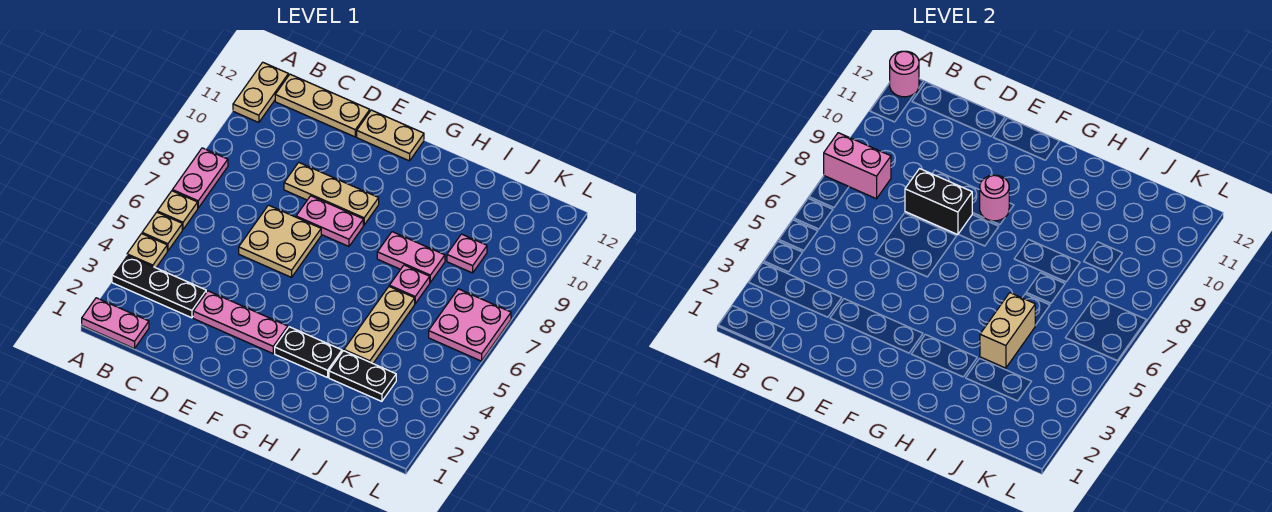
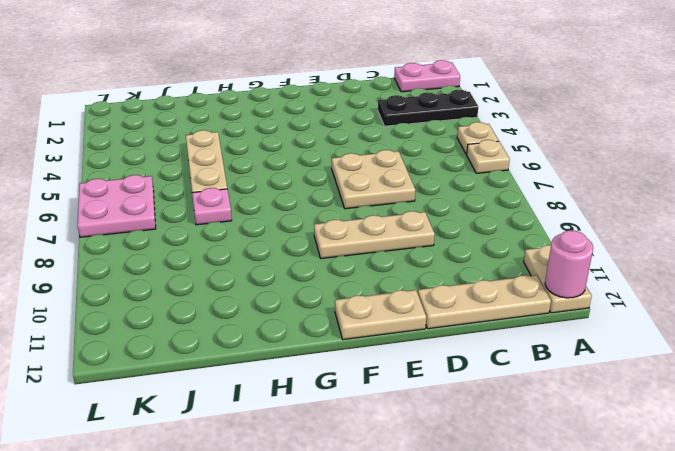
none -> tan 1x1 plate [127,234,167,268]
none -> pink 1x2 plate [172,148,228,208]
none -> pink 1x3 plate [193,291,288,353]

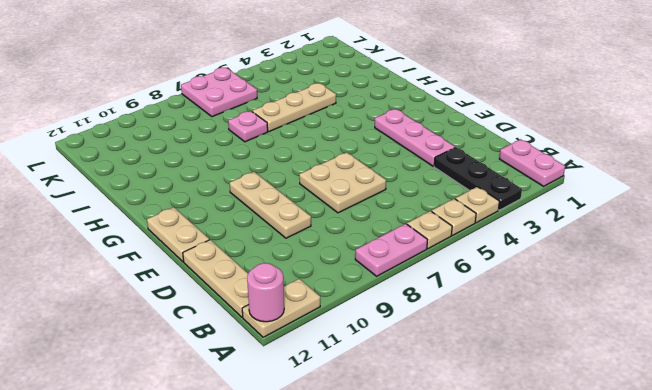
none -> pink 1x2 plate [296,196,363,247]
none -> black 1x2 plate [275,327,342,378]
none -> pink 1x2 plate [377,232,445,282]

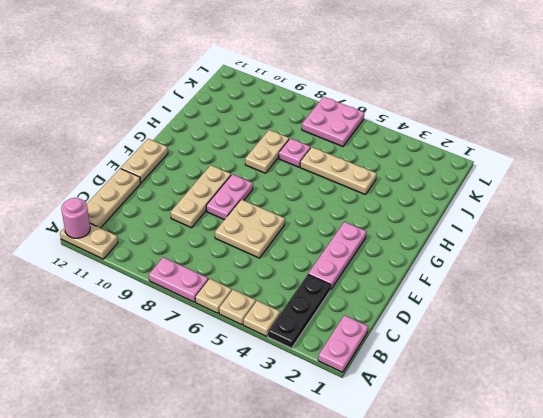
tan 1x2 plate [245,130,289,173] -> pink 1x2 plate [377,232,445,282]
none -> black 1x2 plate [275,327,342,378]
none -> black 1x2 plate [329,351,396,401]
none -> pink 1x1 plate [447,234,487,273]

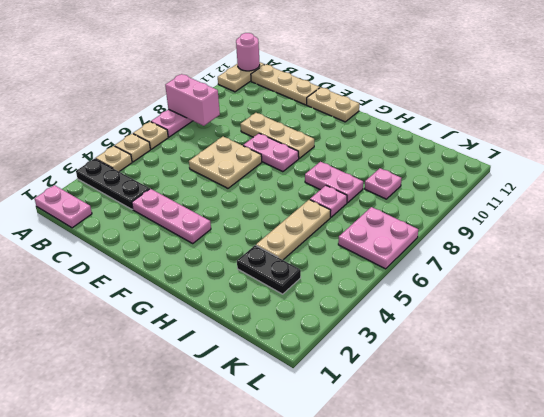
none -> black 1x2 plate [275,327,342,378]
none -> black 1x2 brick [905,169,972,235]
none -> pink 1x1 round brick [980,175,1009,221]

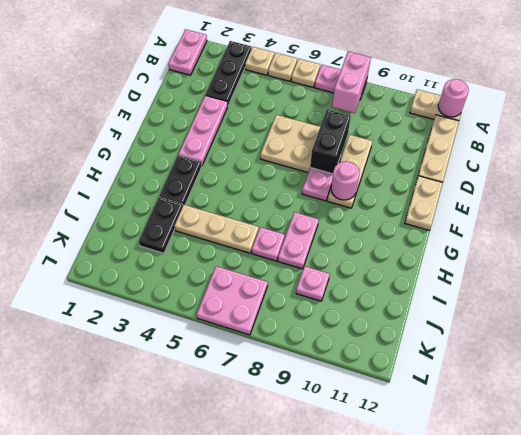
none -> tan 1x2 brick [980,293,1035,368]

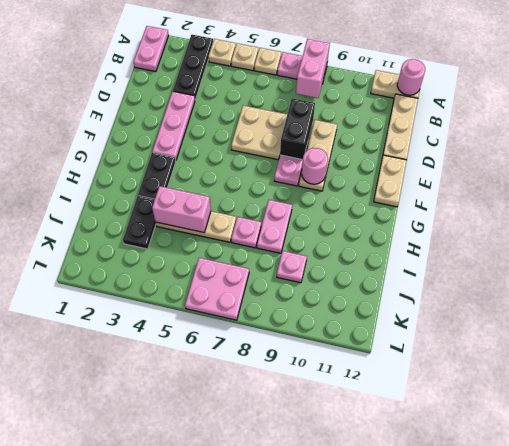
pink 1x2 brick [152,186,211,233] -> tan 1x2 brick [980,293,1035,368]

